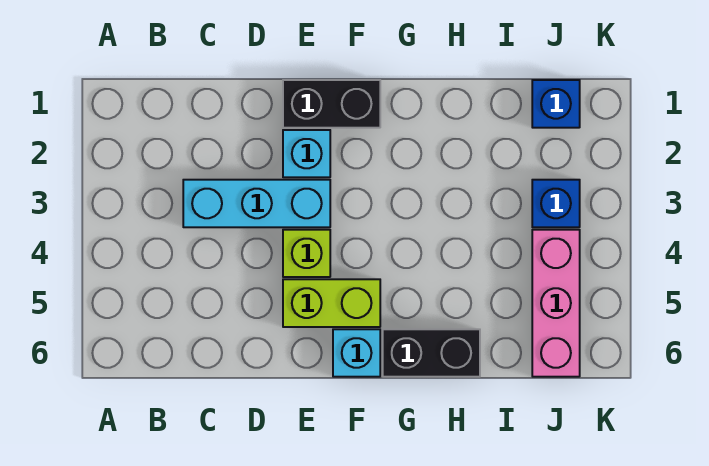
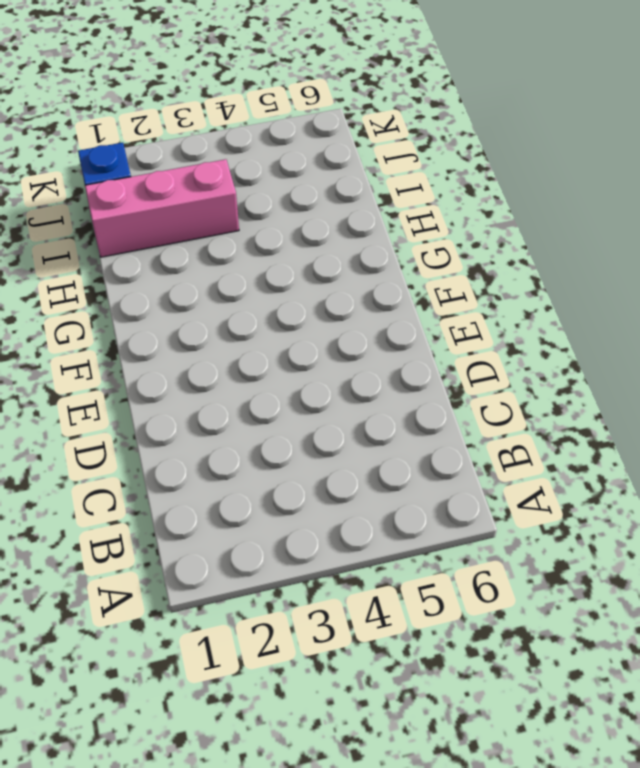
pink 1x3 brick [85,159,239,257] -> pink 1x3 brick moved to [532,230,580,377]
none -> cyan 1x3 brick [183,180,330,227]
none -> black 1x2 brick [283,80,380,128]

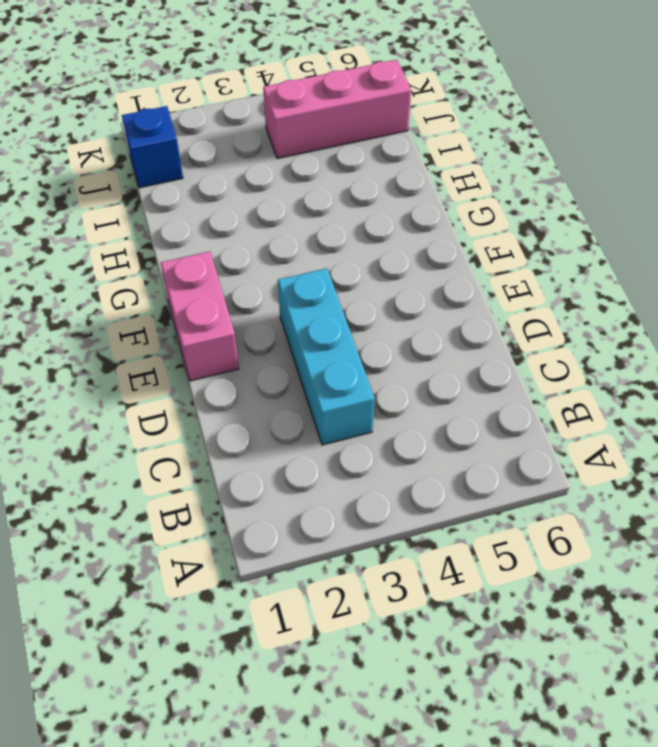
pink 1x2 brick [161,251,239,381] -> black 1x2 brick [283,80,380,128]
none -> cyan 1x1 brick [283,130,330,177]
none -> lime 1x1 brick [283,230,330,277]

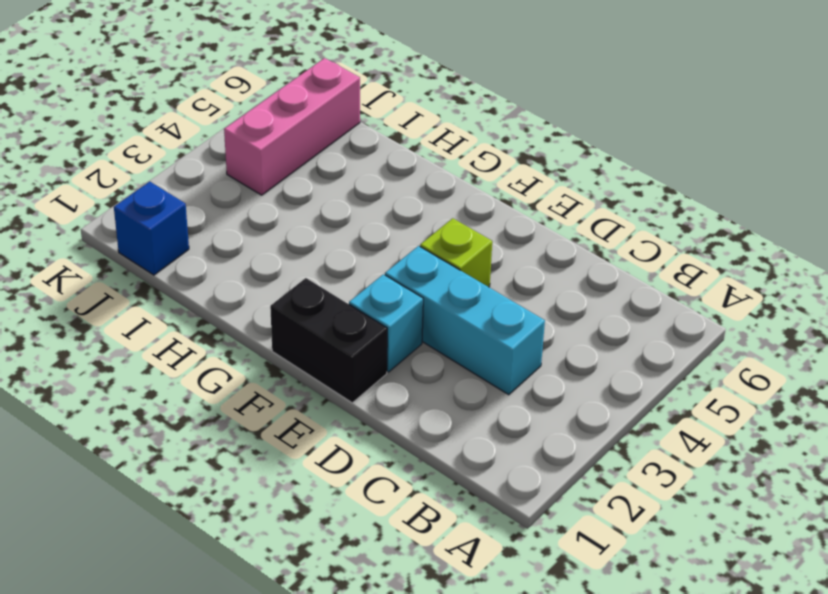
none -> lime 1x2 brick [283,279,380,327]
none -> cyan 1x1 brick [333,329,380,377]

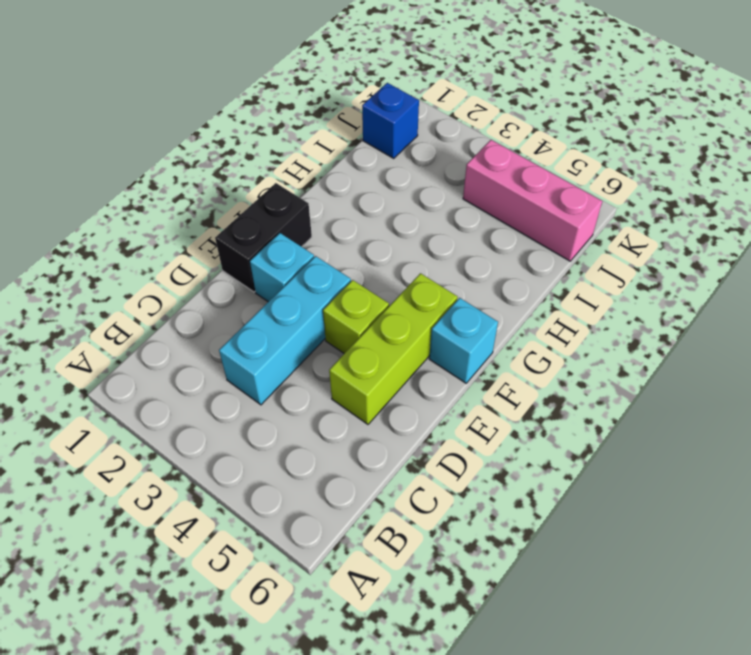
lime 1x3 brick [329,273,458,424] -> lime 1x2 brick [283,279,380,327]
none -> black 1x2 brick [383,329,480,377]
none -> blue 1x1 brick [532,180,580,227]

